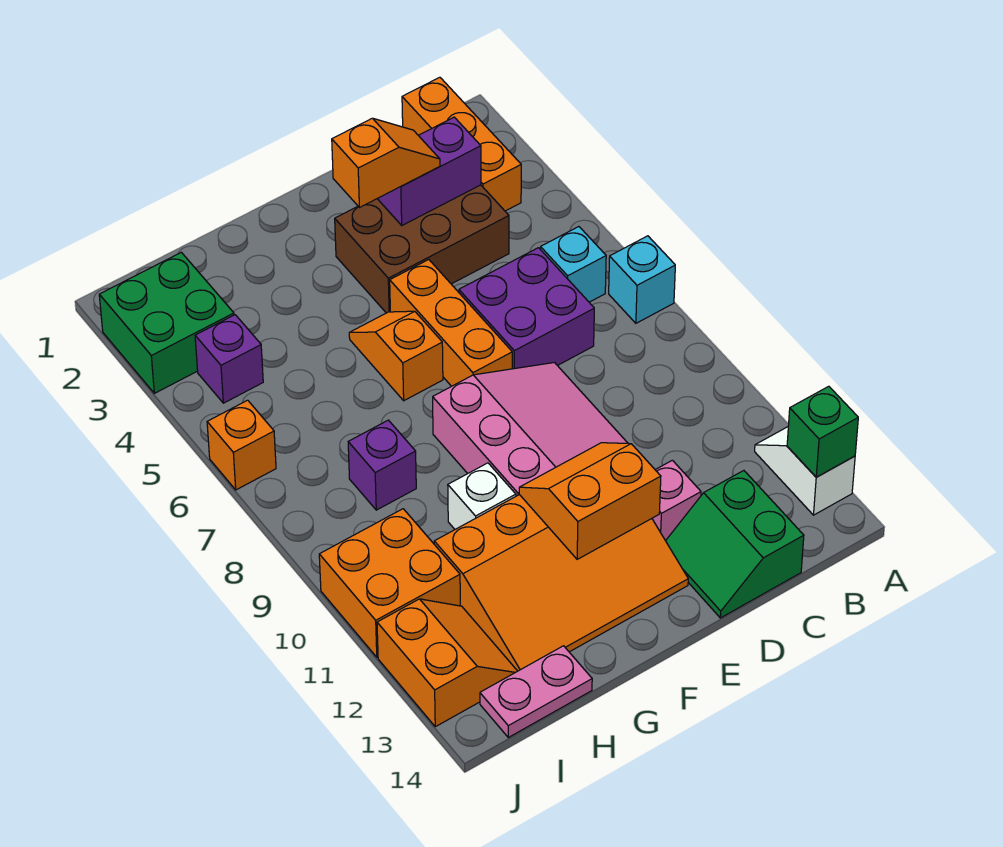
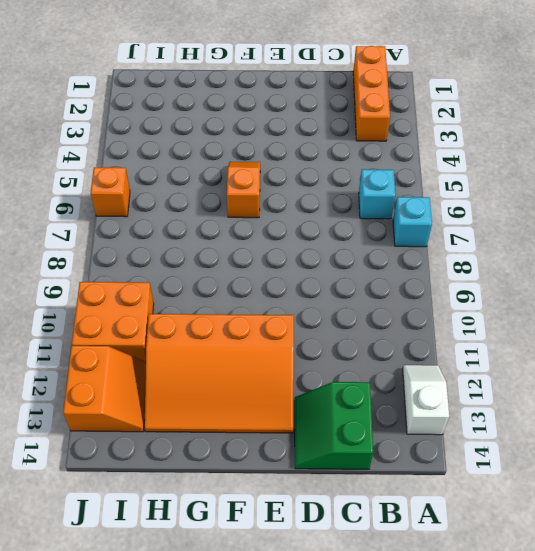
none -> brown 2x3 brick [335,185,509,313]
none -> purple 2x2 brick [459,248,594,369]
none -> pink 3x3 slope [433,363,627,496]

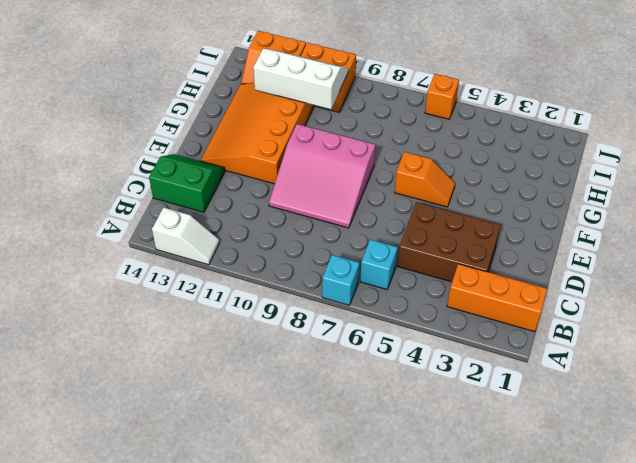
brown 2x3 brick [398,202,501,282] -> brown 2x3 brick turned to [335,185,509,313]
white 2x3 slope [253,49,348,109] -> none
none -> purple 2x2 brick [459,248,594,369]
none -> pink 1x1 brick [652,460,701,541]
none -> orange 1x3 brick [390,260,512,386]

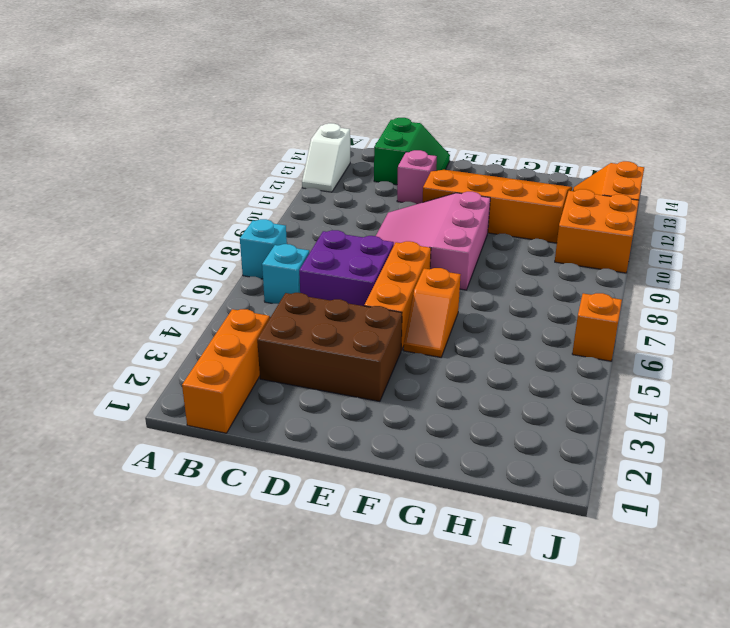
none -> white 1x1 brick [448,463,516,529]
none -> purple 1x1 brick [348,420,416,510]
none -> pink 1x2 plate [480,646,592,737]

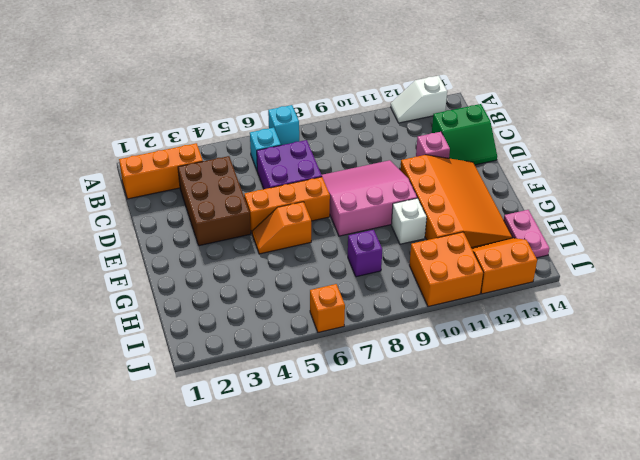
none -> green 2x2 brick [99,252,234,393]
none -> purple 1x1 brick [195,315,263,403]
none -> green 1x1 brick [787,386,858,477]

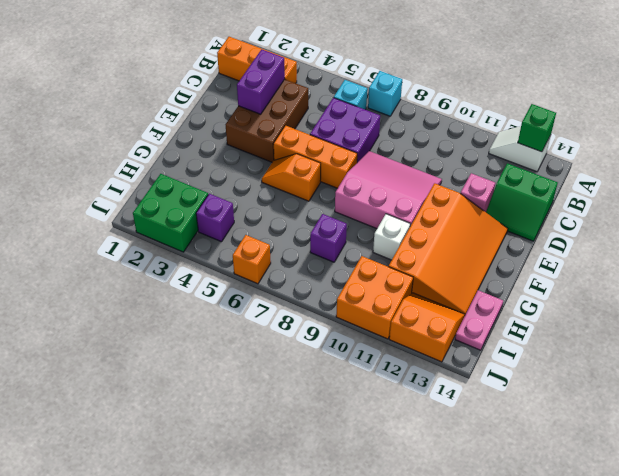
none -> orange 2x2 slope [519,443,661,559]
none -> orange 1x2 slope [332,118,440,208]

